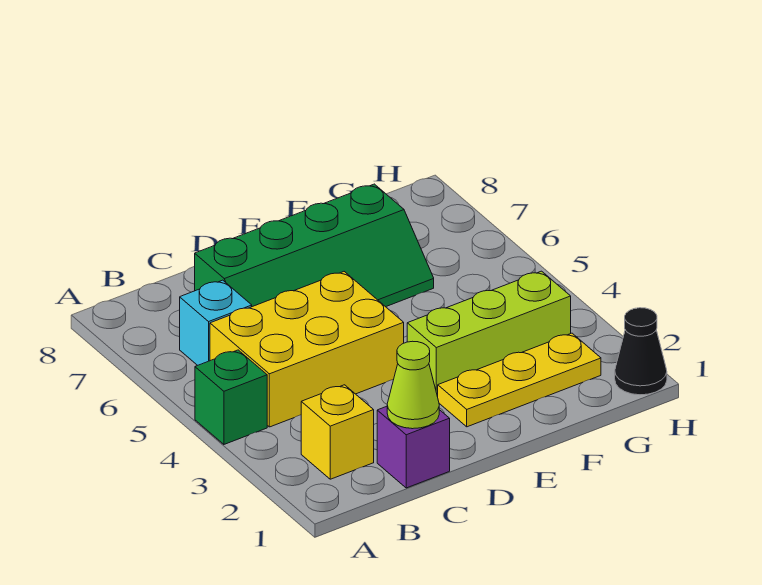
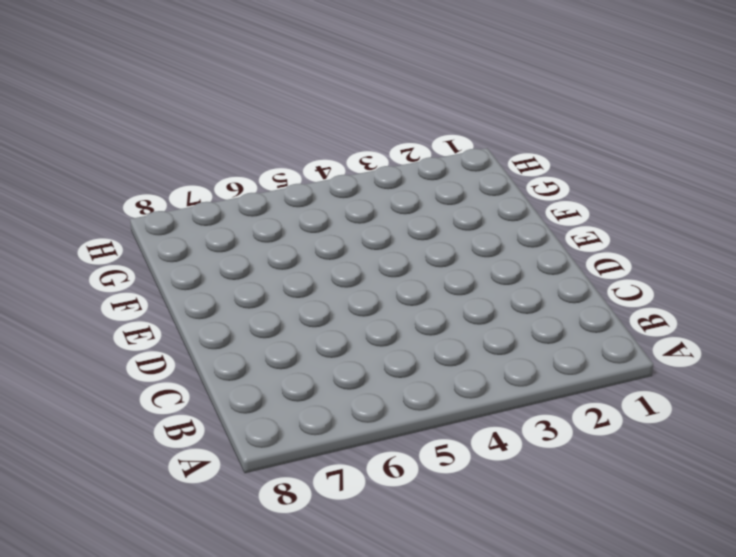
none -> green 1x1 brick [195,350,267,444]
none -> yellow 1x1 brick [301,385,374,479]

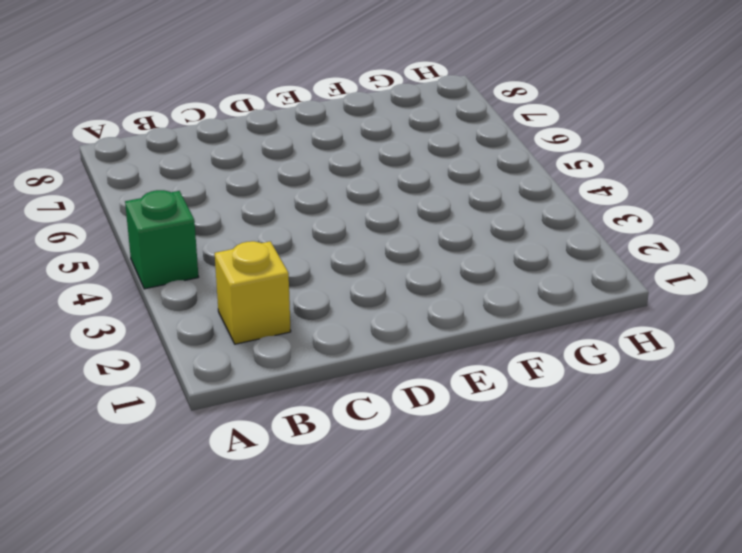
none -> yellow 2x3 brick [210,272,404,427]
none -> cyan 1x1 brick [180,280,252,365]

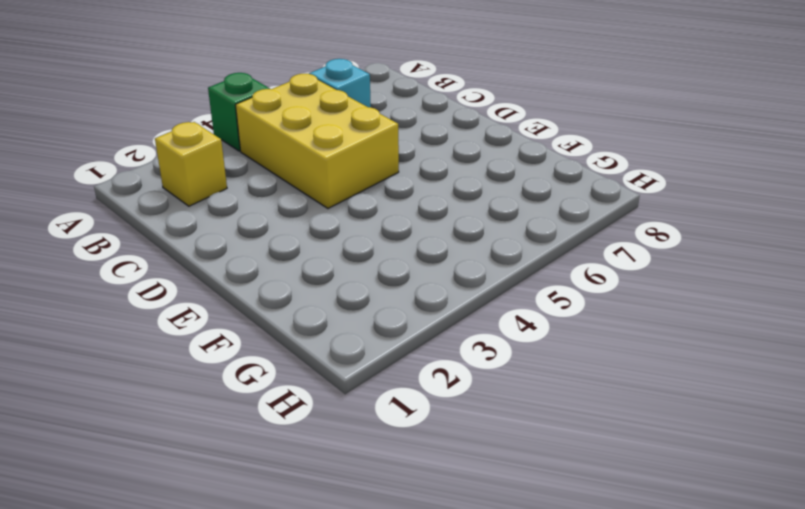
none -> purple 1x1 brick [377,406,450,488]
none -> green 2x4 slope [195,184,434,307]

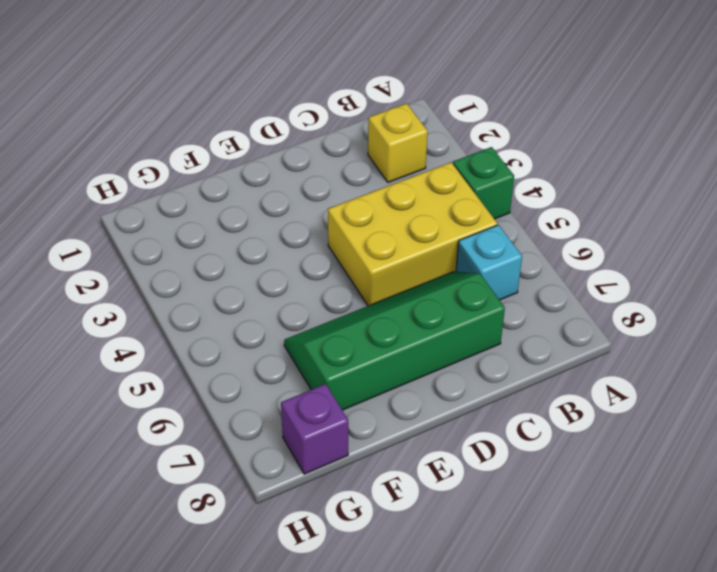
purple 1x1 brick [281,384,348,474] -> purple 1x1 brick moved to [377,406,450,488]
none -> yellow 1x3 plate [438,333,601,427]
none -> lime 1x3 brick [407,271,571,397]

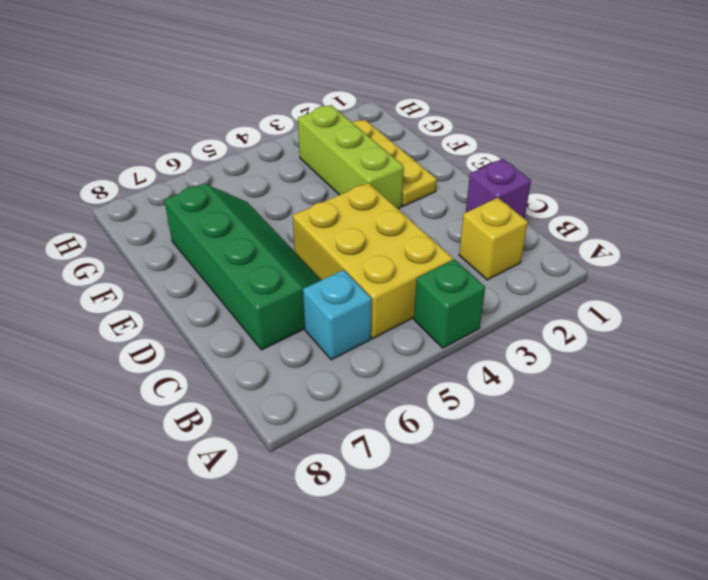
none -> black 1x1 cone [615,308,667,395]
none -> lime 1x1 cone [387,341,439,429]

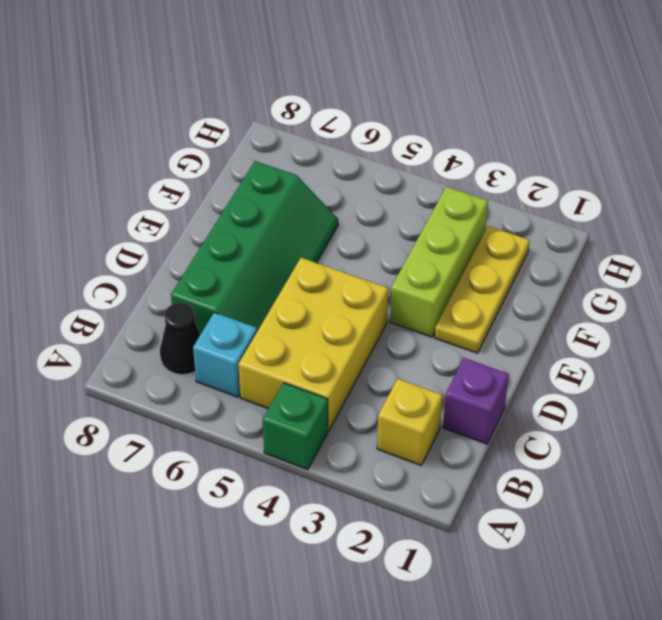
black 1x1 cone [160,303,201,375] -> black 1x1 cone moved to [615,308,667,395]
none -> lime 1x1 cone [387,341,439,429]

